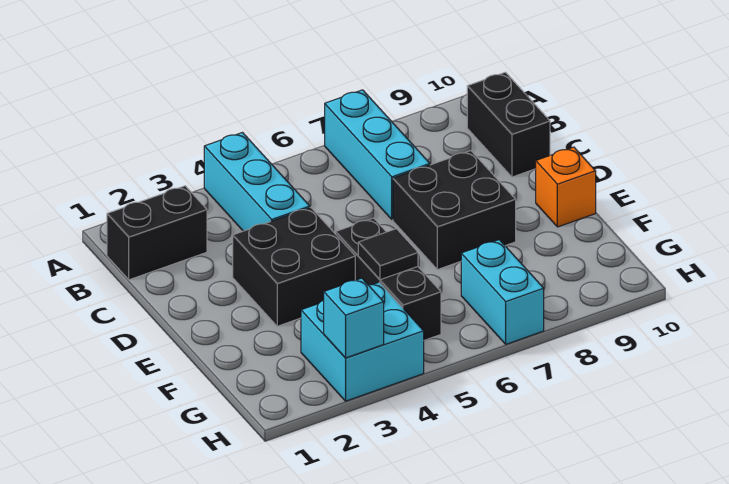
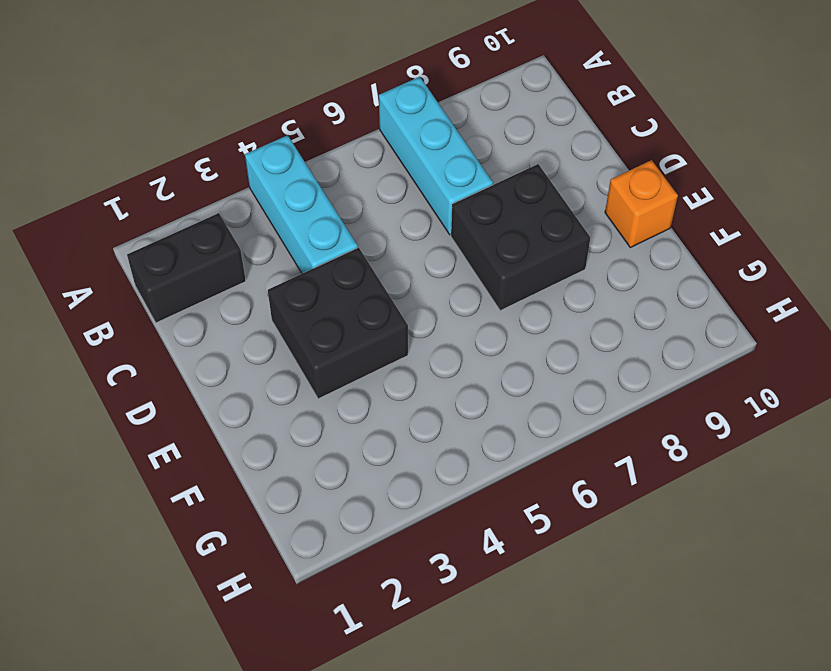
none -> black 1x2 brick [467,72,550,177]
none -> black 1x3 brick [336,218,441,340]
none -> cyan 2x2 brick [301,282,424,401]

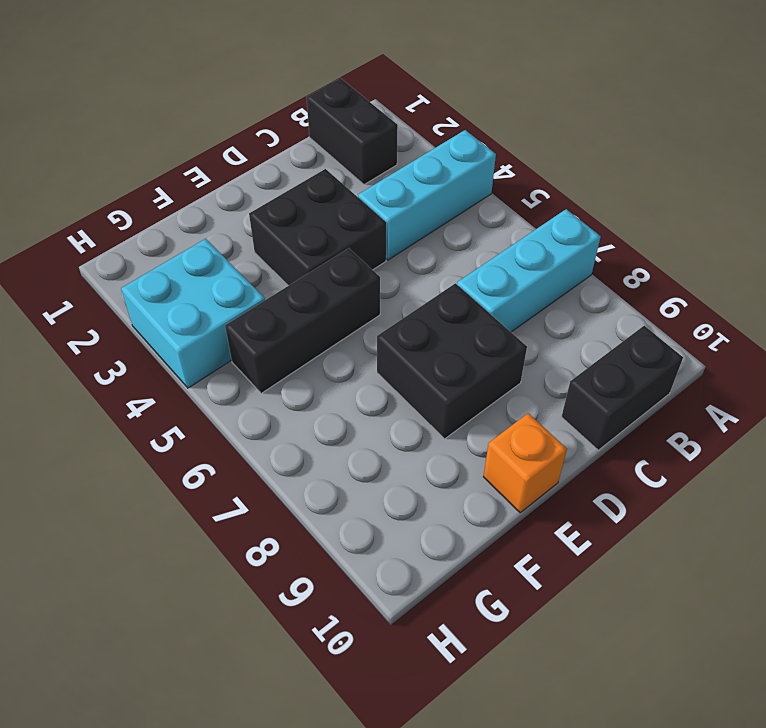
none -> cyan 1x2 brick [461,240,544,344]
none -> black 1x1 tile [358,229,418,280]
none -> cyan 1x1 brick [324,278,384,358]

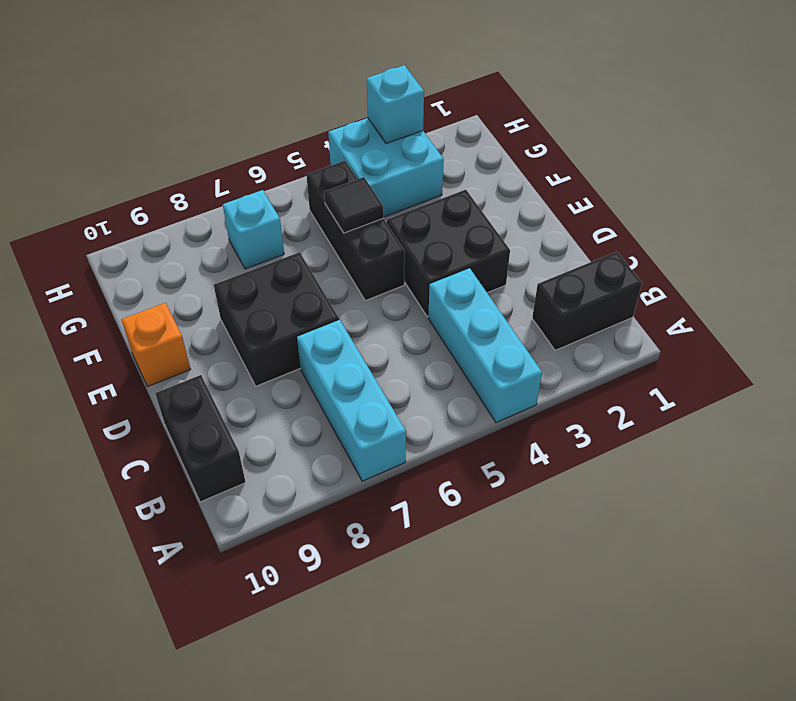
cyan 1x1 brick [223,190,284,269] -> cyan 1x2 brick [461,240,544,344]

